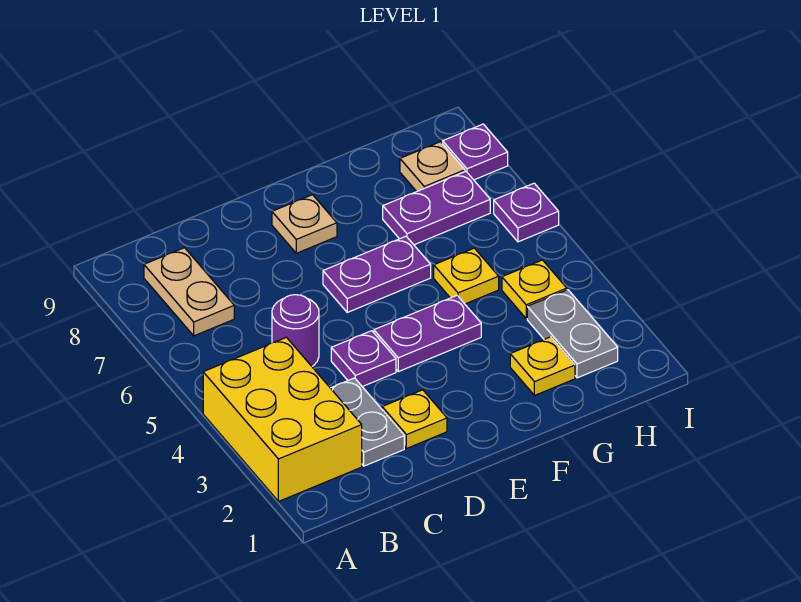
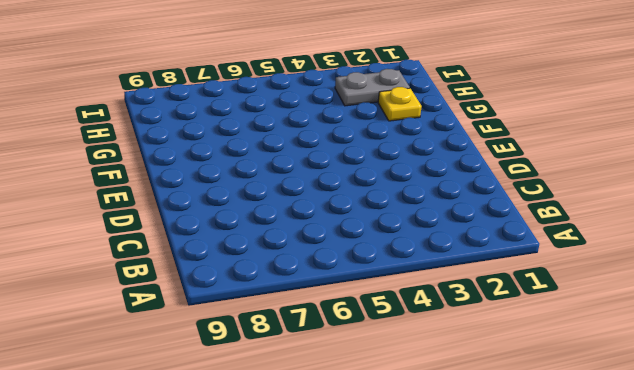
none -> yellow 2x3 brick [203,337,362,501]
none -> tan 1x2 plate [144,248,234,336]
none -> grey 1x2 plate [331,378,404,466]

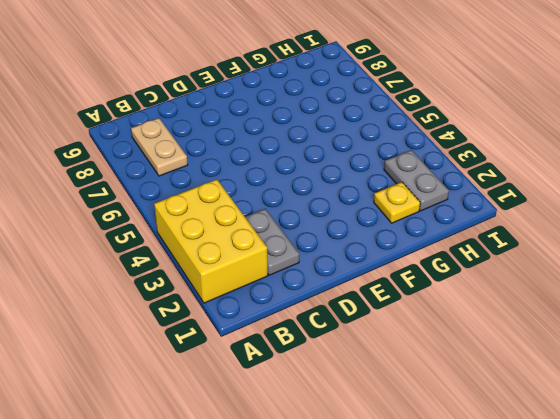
none -> purple 1x1 round brick [272,295,319,366]
none -> yellow 1x1 plate [382,390,447,449]
none -> purple 1x1 plate [331,331,396,387]

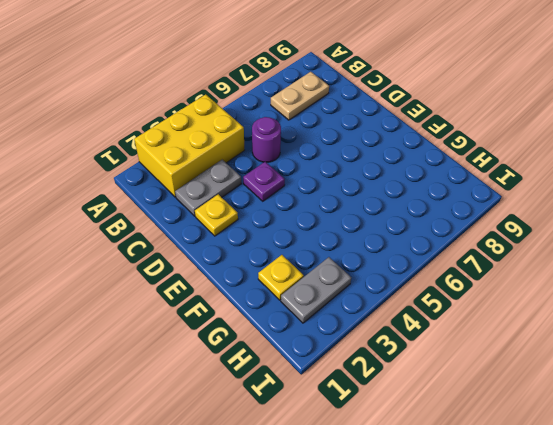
none -> purple 1x2 plate [374,296,481,372]
none -> purple 1x2 plate [323,236,431,312]
none -> tan 1x1 plate [272,195,337,253]

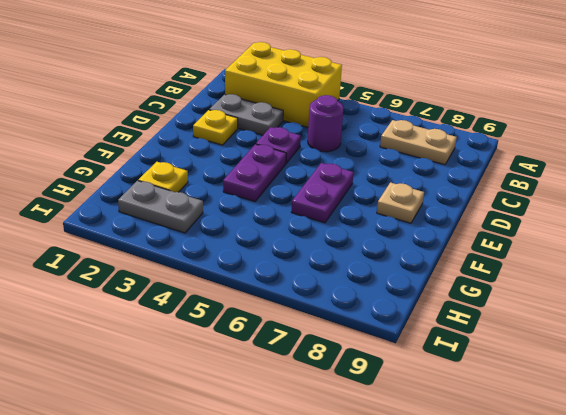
none -> yellow 1x1 plate [434,248,499,304]
none -> purple 1x2 plate [383,171,490,245]
none -> yellow 1x1 plate [502,260,567,319]

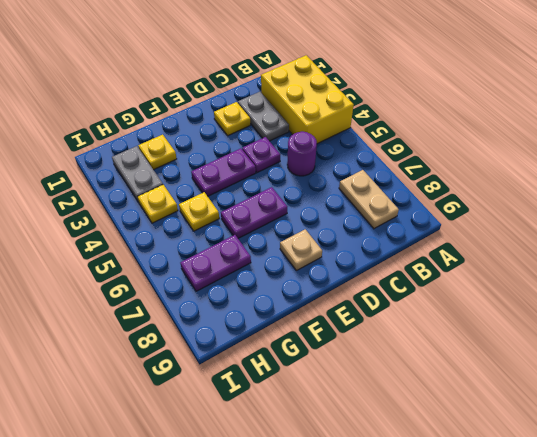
none -> tan 1x1 plate [400,142,465,191]
none -> purple 1x1 plate [494,183,559,242]
none -> purple 1x1 plate [443,124,508,180]

